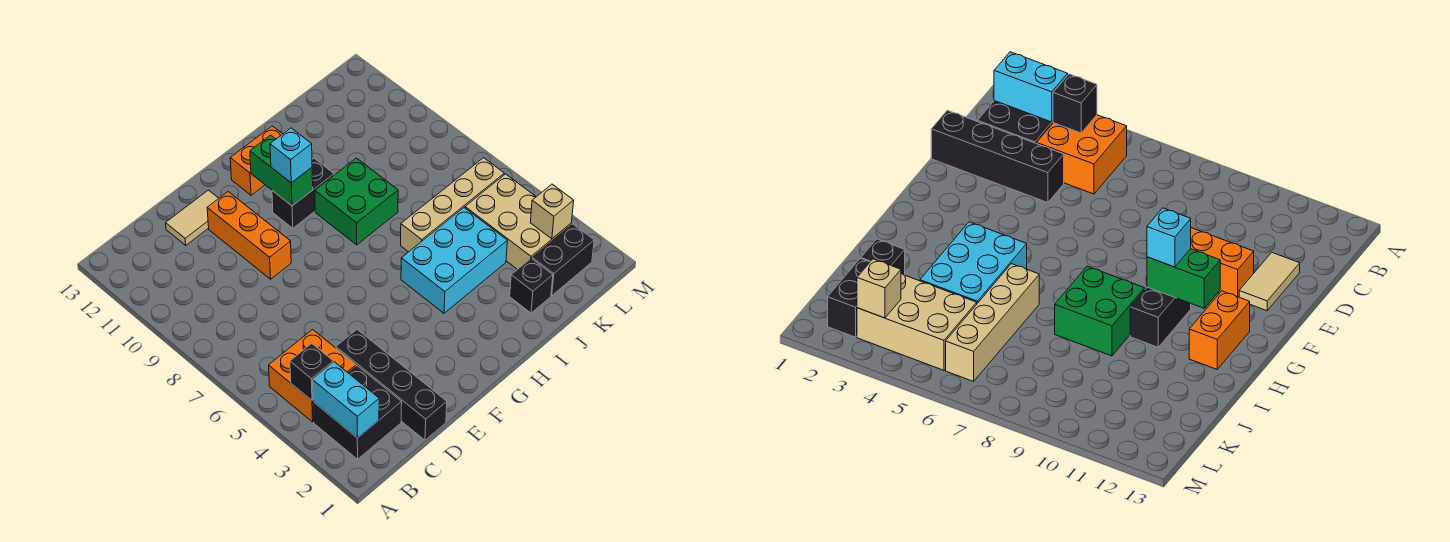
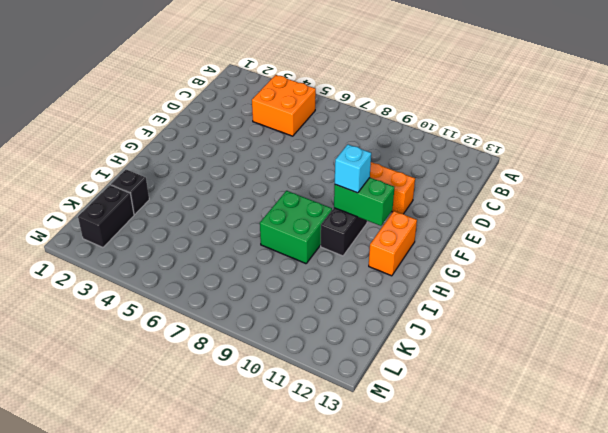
none -> black 2x2 brick [313,366,402,459]
none -> black 1x4 brick [336,330,447,440]
none -> tan 1x2 tile [166,190,219,245]

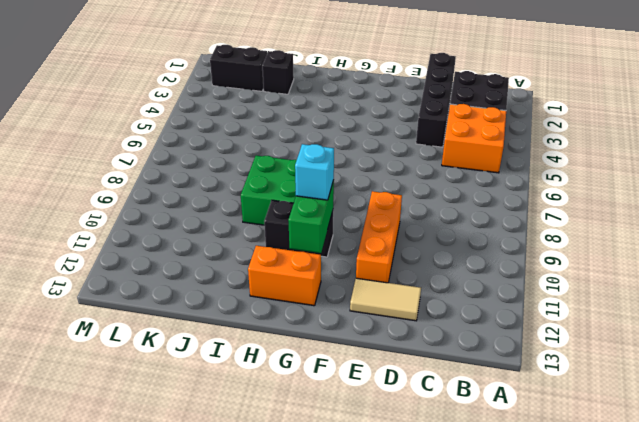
none -> cyan 2x3 brick [401,208,507,313]
none -> tan 1x4 brick [401,158,504,252]
none -> tan 2x3 brick [465,174,571,270]

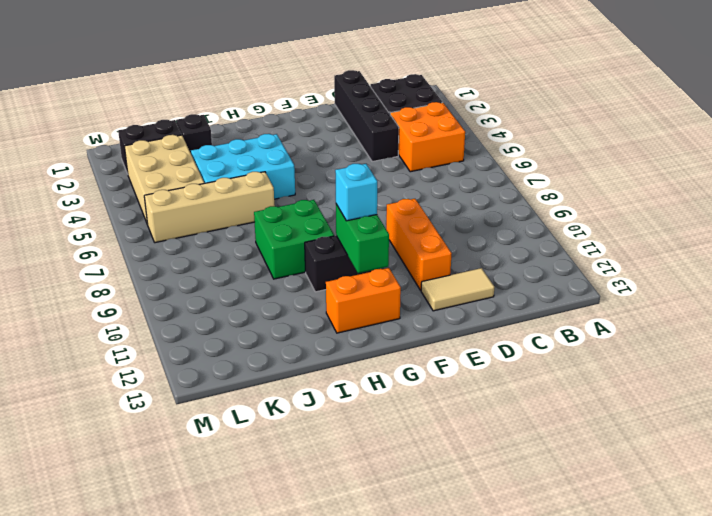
none -> cyan 1x2 brick [313,362,379,438]
none -> black 1x1 brick [290,344,333,400]
none -> tan 1x1 brick [530,184,574,239]

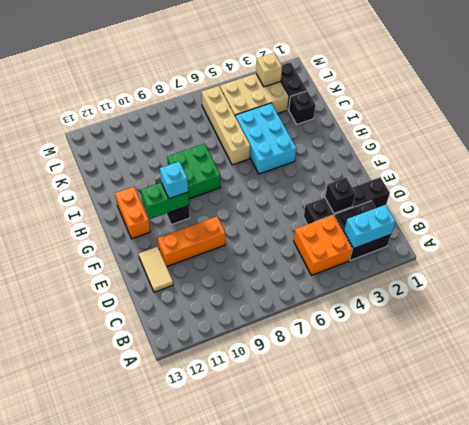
black 1x1 brick [325,177,355,213] -> black 1x1 brick moved to [290,344,333,400]

